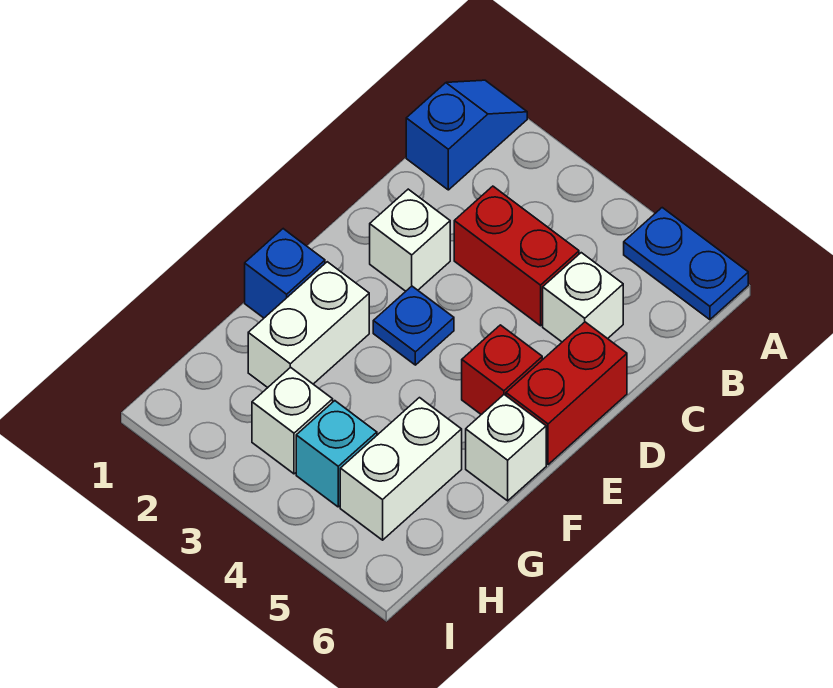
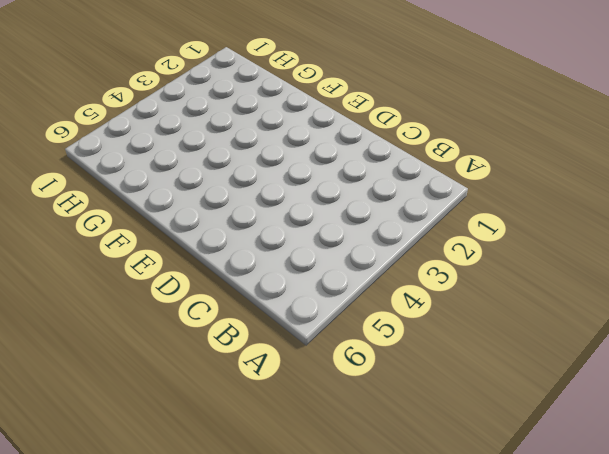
none -> blue 1x2 slope [406,80,527,190]
none -> blue 1x2 plate [624,208,748,320]
none -> red 1x2 brick [454,186,579,326]

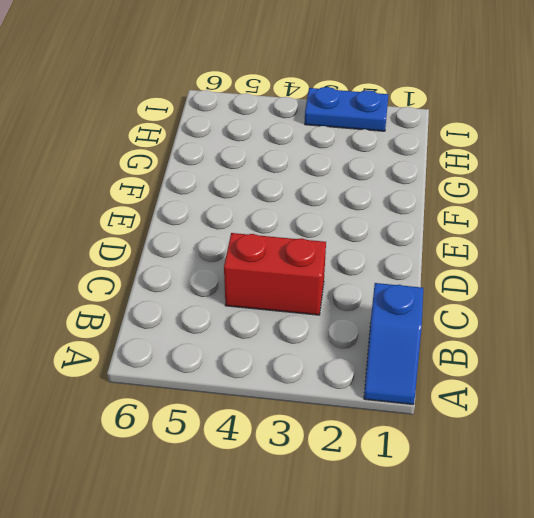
blue 1x2 plate [305,87,388,131] -> blue 1x2 plate moved to [624,208,748,320]
none -> white 1x1 brick [543,253,623,342]
none -> white 1x1 brick [370,189,450,291]
none -> red 1x2 brick [506,322,627,465]

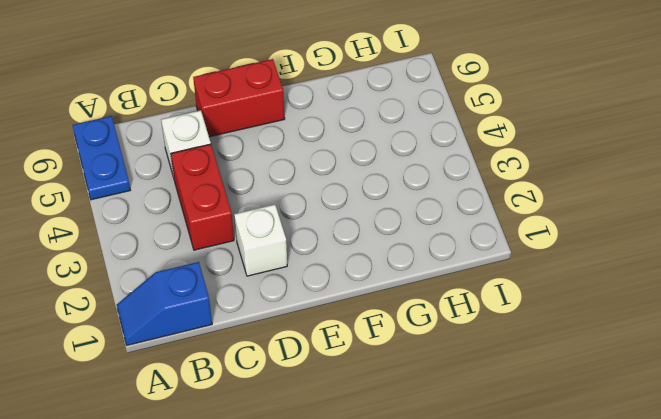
none -> blue 1x1 plate [373,286,454,365]
none -> red 1x1 brick [462,325,542,415]
none -> blue 1x1 brick [245,229,325,318]

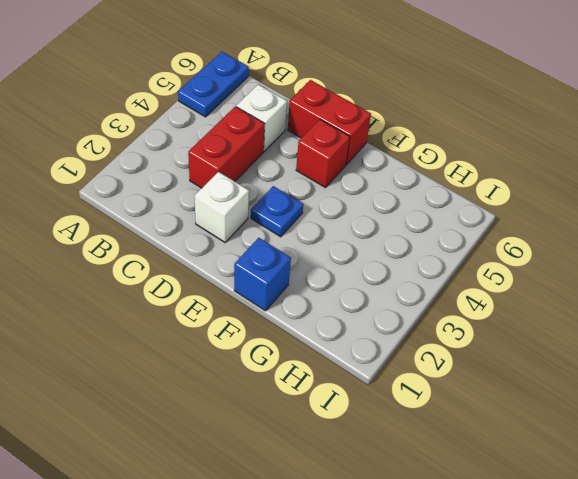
none -> blue 1x2 slope [406,80,527,190]
none -> white 1x2 brick [248,262,369,388]
none -> white 1x1 brick [466,395,546,501]

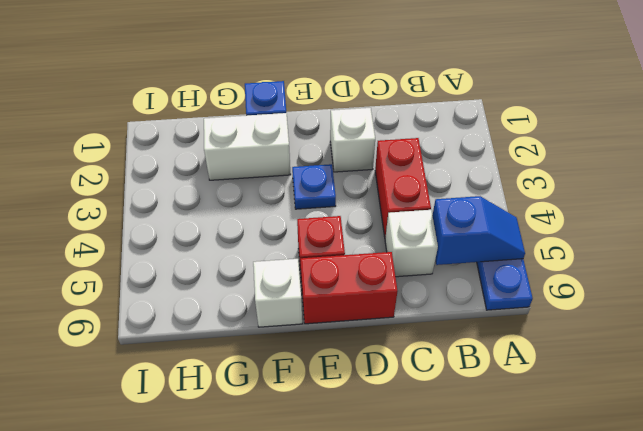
blue 1x2 slope [432,196,525,265] -> blue 1x2 slope moved to [406,80,527,190]
none -> white 1x2 brick [340,398,462,540]
none -> white 1x1 brick [252,367,333,474]
none -> cyan 1x1 brick [296,401,377,507]

